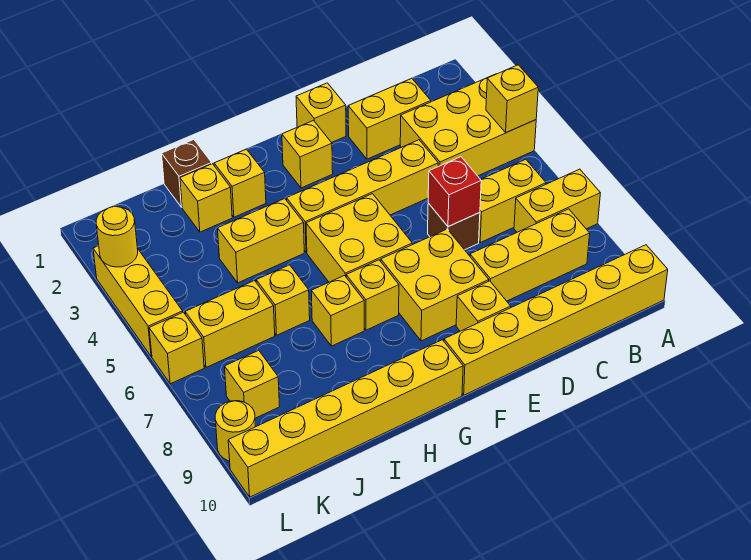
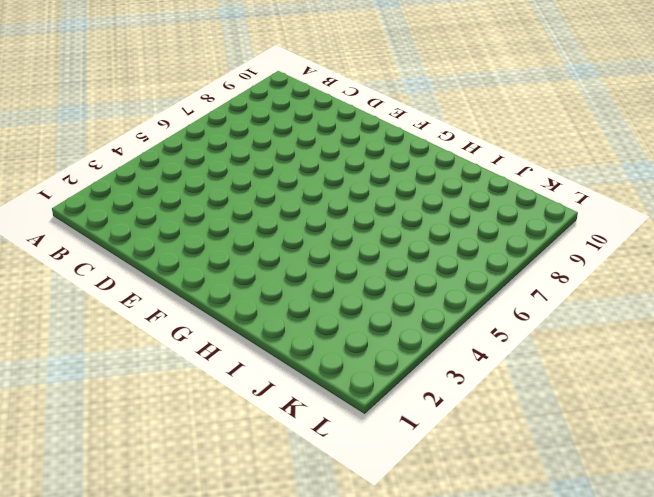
none -> yellow 2x3 brick [400,74,536,176]
none -> yellow 1x2 brick [514,169,600,232]
none -> yellow 1x6 brick [444,245,668,395]

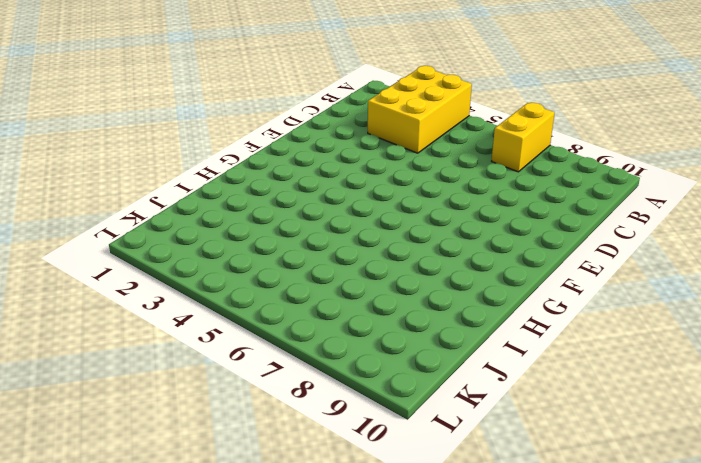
none -> yellow 1x6 brick [444,245,668,395]
none -> yellow 1x2 brick [479,159,546,243]
none -> yellow 1x3 brick [470,209,590,301]

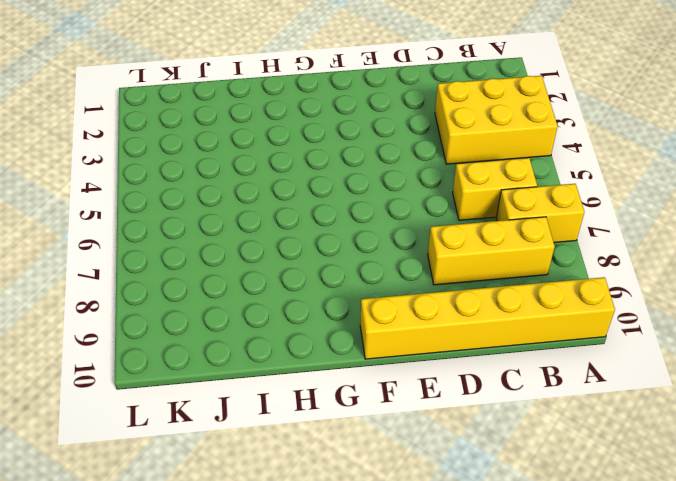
none -> yellow 1x2 brick [348,78,431,159]
none -> yellow 1x4 brick [287,140,438,252]
none -> brown 1x1 brick [428,203,480,250]

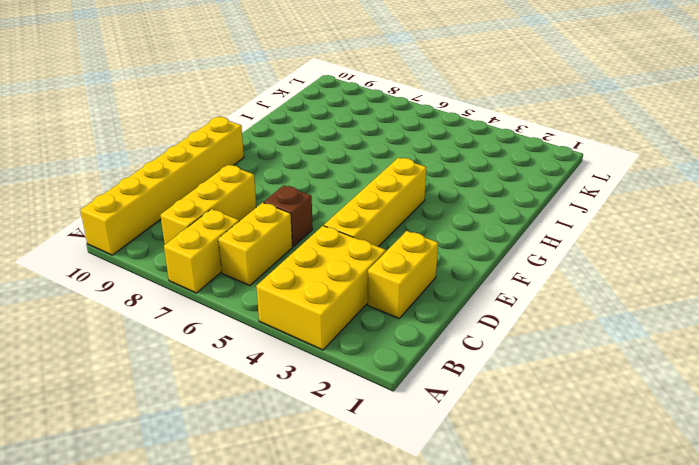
none -> yellow 1x1 brick [296,83,346,143]
none -> yellow 2x2 brick [381,229,489,341]
none -> yellow 1x1 brick [456,281,511,331]

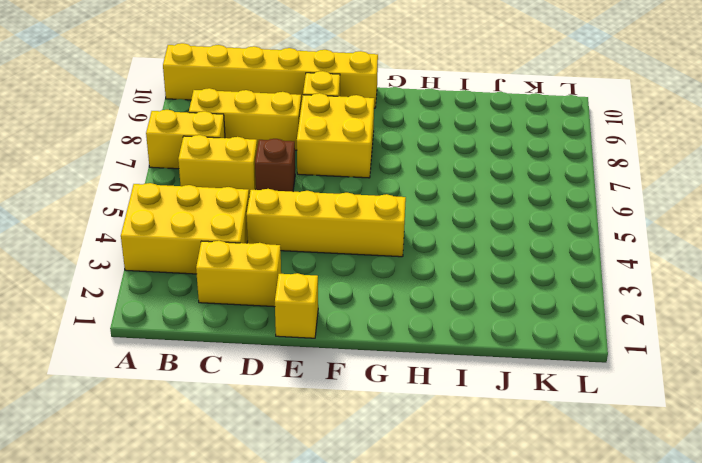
none -> yellow 1x1 brick [282,121,333,188]
none -> yellow 2x2 brick [306,194,412,282]
none -> yellow 1x1 brick [346,260,399,330]

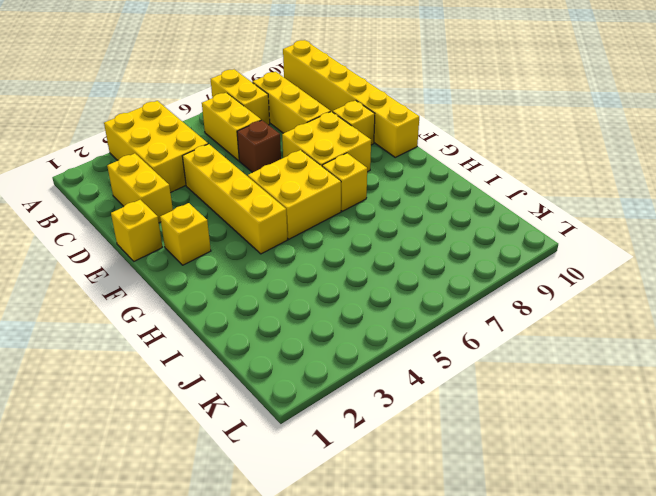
none -> yellow 1x6 brick [228,340,463,497]
none -> yellow 1x1 brick [214,149,266,217]
none -> yellow 1x2 brick [218,198,304,283]

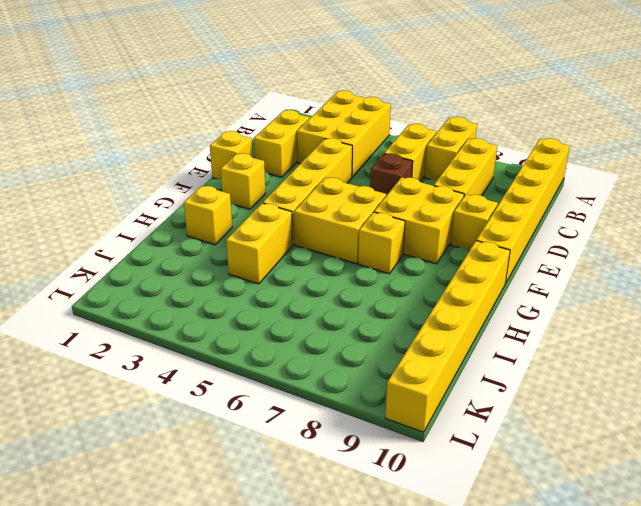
none -> yellow 1x1 brick [311,276,364,346]
none -> brown 1x1 brick [162,140,212,207]
none -> yellow 1x1 brick [180,164,232,232]

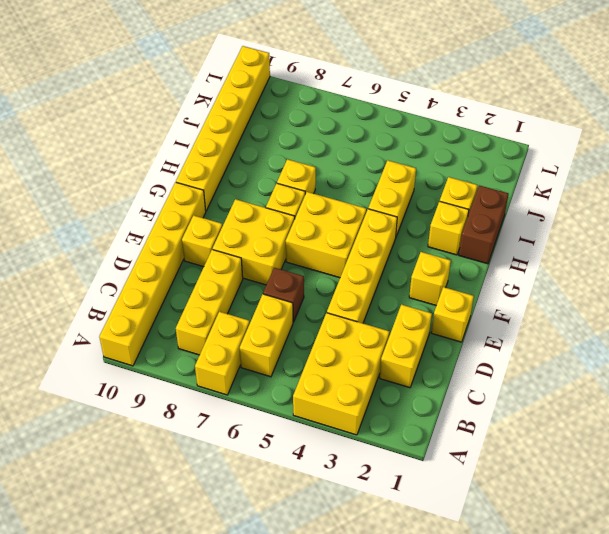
brown 1x2 brick [459,185,508,264] -> brown 1x1 brick [162,140,212,207]
none -> yellow 1x1 brick [256,265,310,335]
none -> yellow 1x2 brick [185,281,275,367]
none -> yellow 1x1 brick [225,350,280,418]

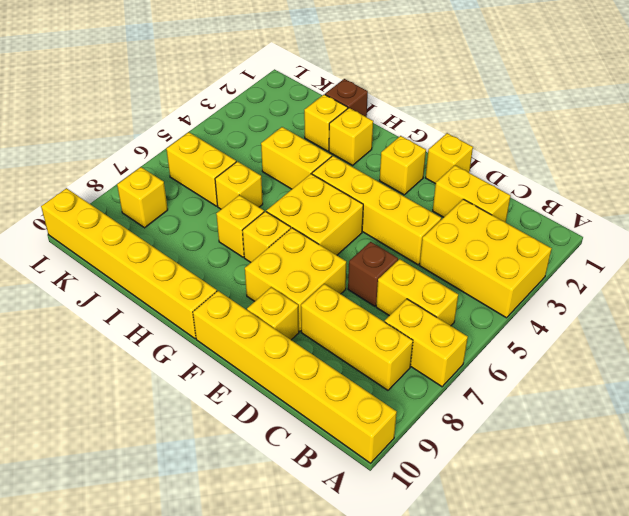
none -> yellow 1x3 brick [93,246,183,357]
none -> yellow 1x1 brick [149,312,204,384]
none -> yellow 1x1 round brick [215,401,255,461]

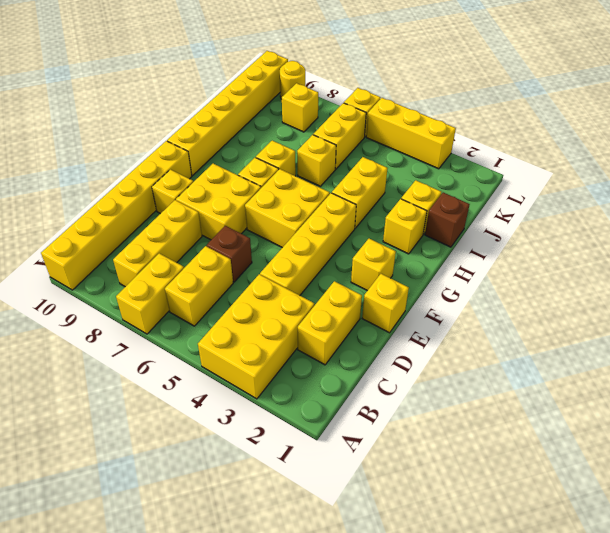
none -> yellow 1x1 brick [486,65,538,133]
none -> red 1x1 brick [428,157,481,227]
none -> yellow 1x1 round brick [96,206,138,267]

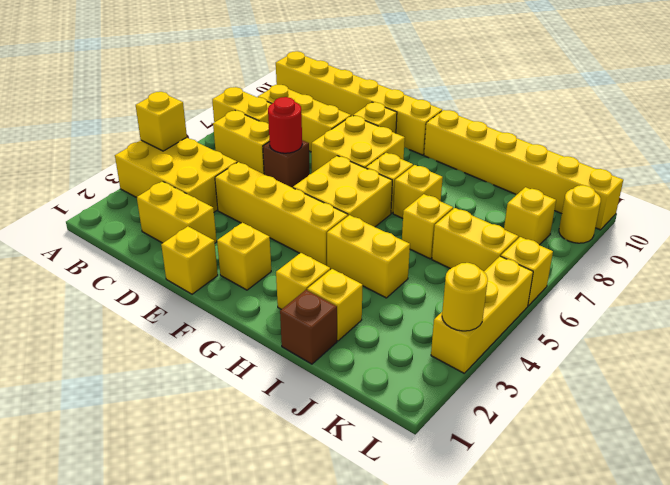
red 1x1 round brick [268,97,302,153] -> red 1x1 brick [428,157,481,227]

